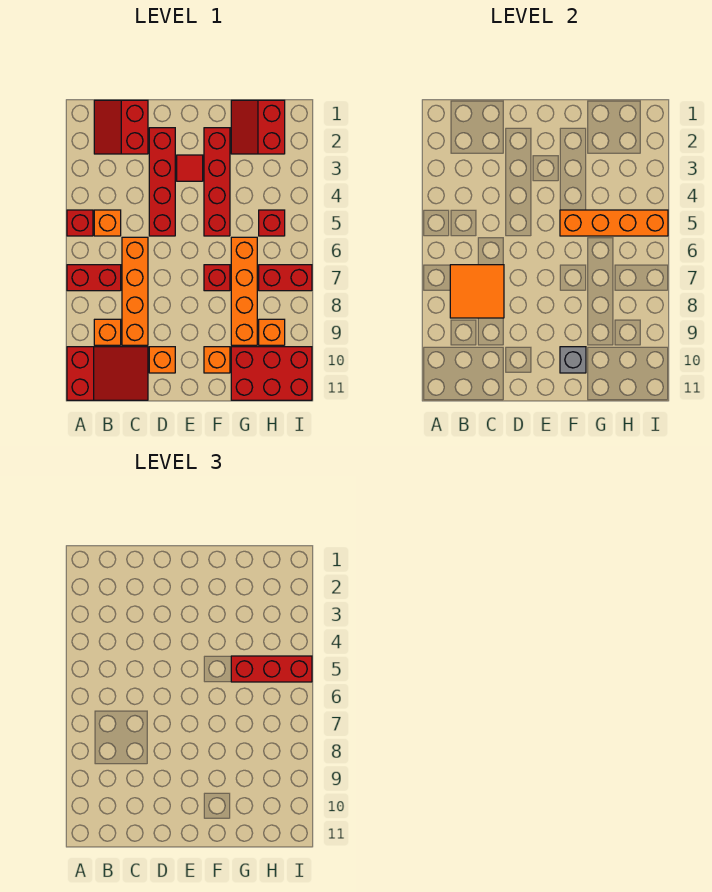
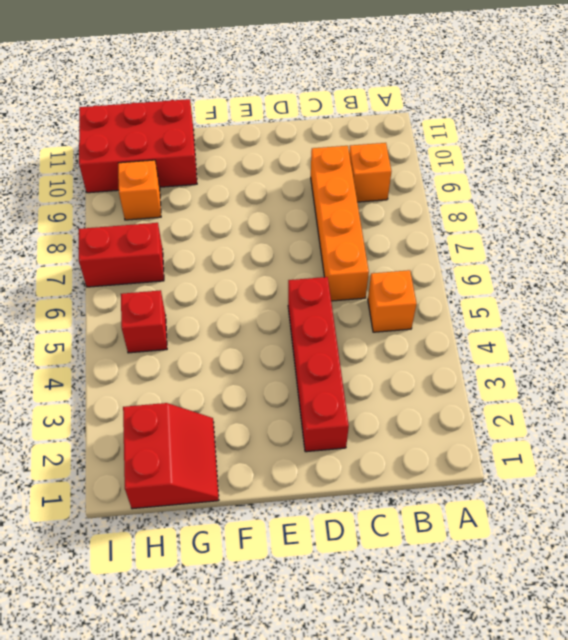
none -> red 1x1 brick [67,210,93,236]
none -> red 1x2 brick [67,265,121,291]
none -> red 2x3 slope [67,347,148,400]

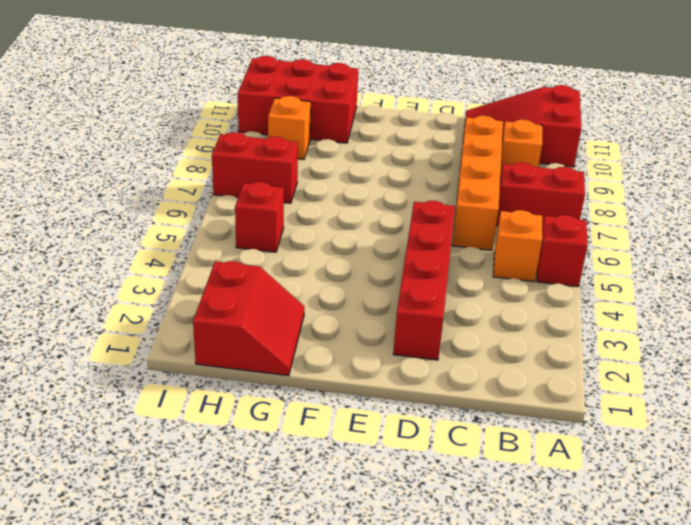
none -> red 2x2 slope [94,100,148,154]
none -> orange 1x1 brick [149,347,175,373]
none -> red 1x1 tile [177,155,203,181]

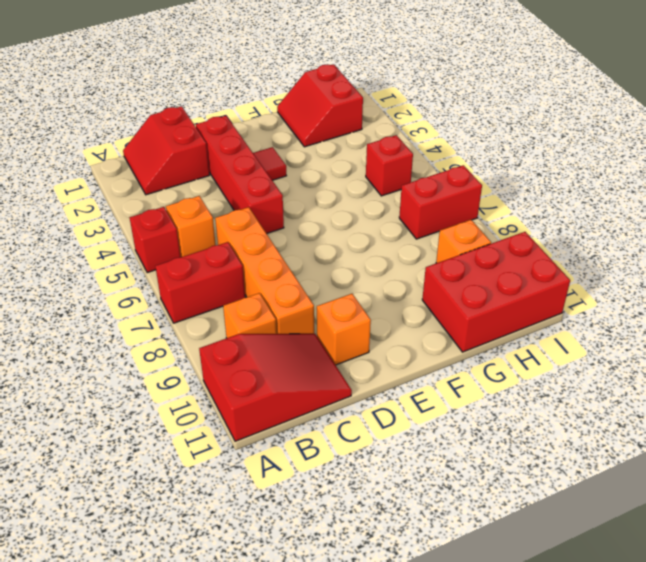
none -> red 1x4 brick [204,128,230,236]
none -> red 1x1 brick [204,265,230,291]
none -> orange 1x1 brick [204,347,230,373]

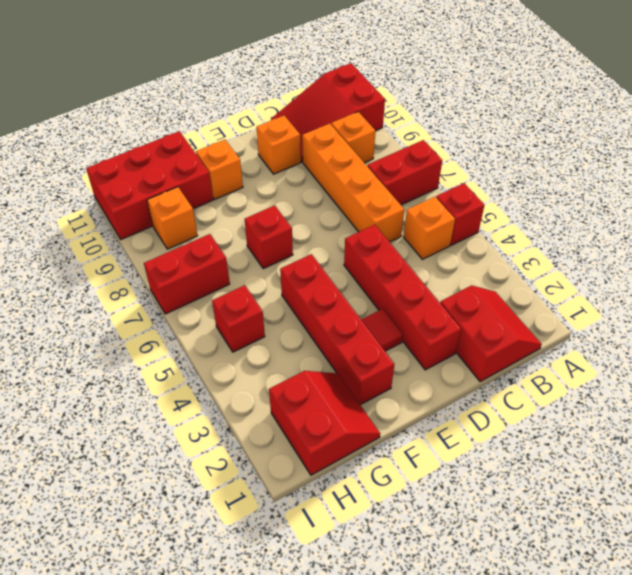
none -> orange 1x4 brick [231,237,257,345]
none -> orange 2x2 tile [450,265,504,318]
none -> orange 1x4 brick [560,210,668,236]

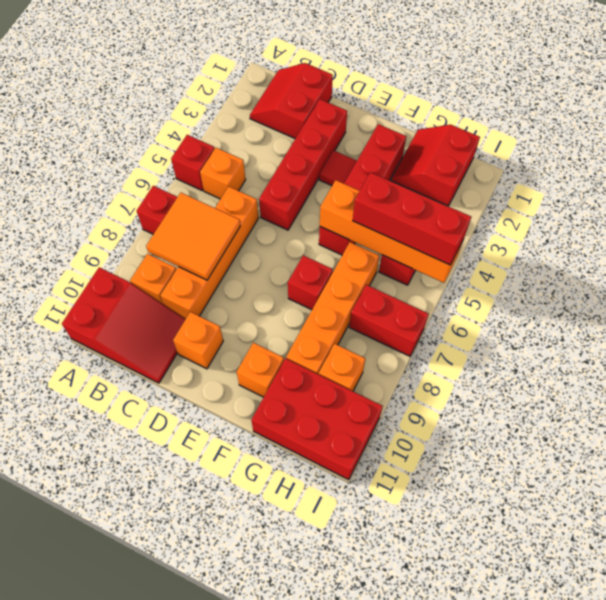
none -> grey 1x1 brick [560,347,586,373]

